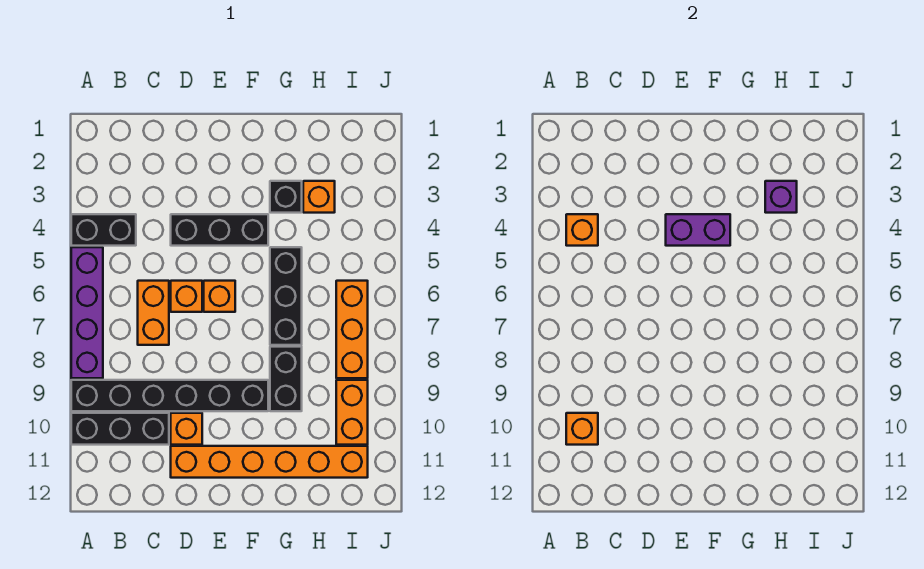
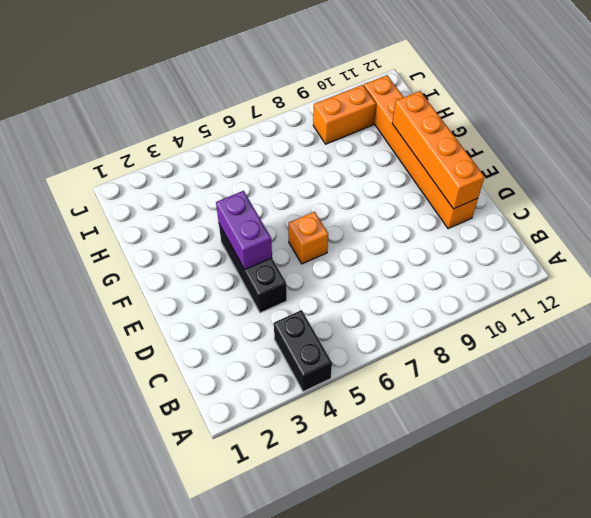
orange 1x4 brick [392,91,485,209] -> none
none -> purple 1x4 brick [71,247,103,378]
none -> black 1x6 brick [71,380,268,411]
none -> black 1x3 brick [71,413,169,445]

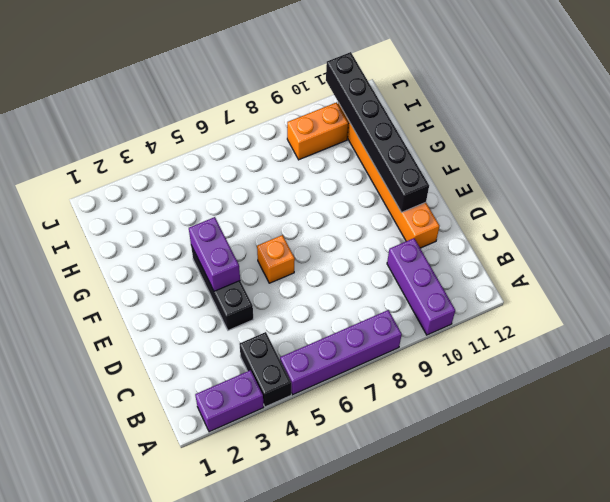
purple 1x2 brick [195,370,264,432] -> none
purple 1x3 brick [387,238,455,335] -> black 1x3 brick [71,413,169,445]
black 1x6 brick [326,52,429,212] -> black 1x6 brick moved to [71,380,268,411]
none -> orange 1x2 brick [138,281,169,345]
none -> orange 1x1 brick [171,281,202,312]
none -> orange 1x1 brick [171,413,202,445]

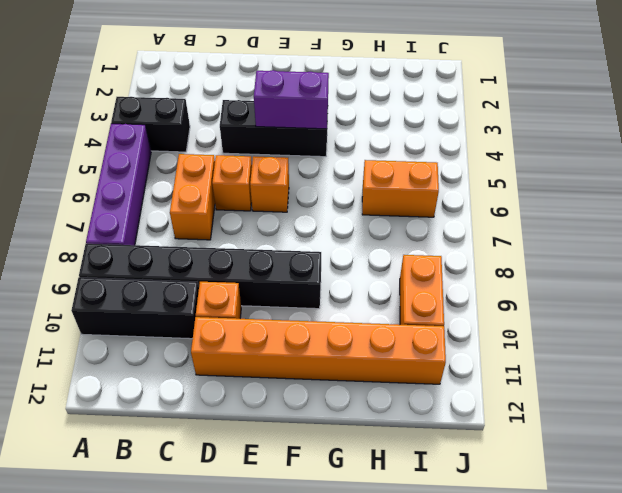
orange 1x2 brick [362,160,439,217] -> orange 1x3 brick [336,281,368,378]
none -> black 1x1 brick [270,181,302,213]
none -> black 1x3 brick [270,247,302,345]
none -> black 1x2 brick [270,347,302,411]

